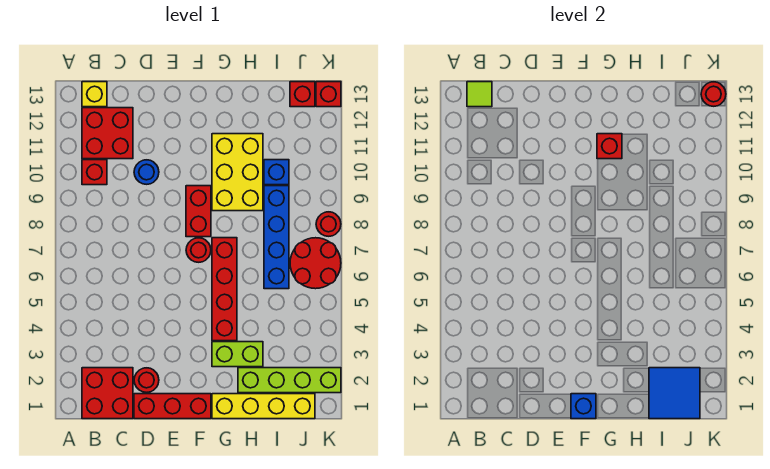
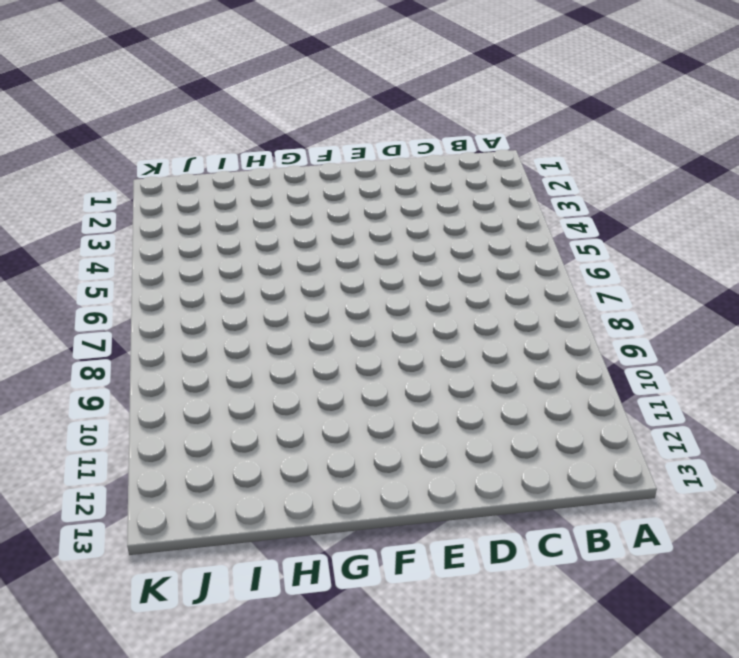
none -> red 2x2 brick [82,368,133,419]
none -> red 1x1 brick [82,160,107,185]
none -> red 2x2 brick [82,108,133,159]

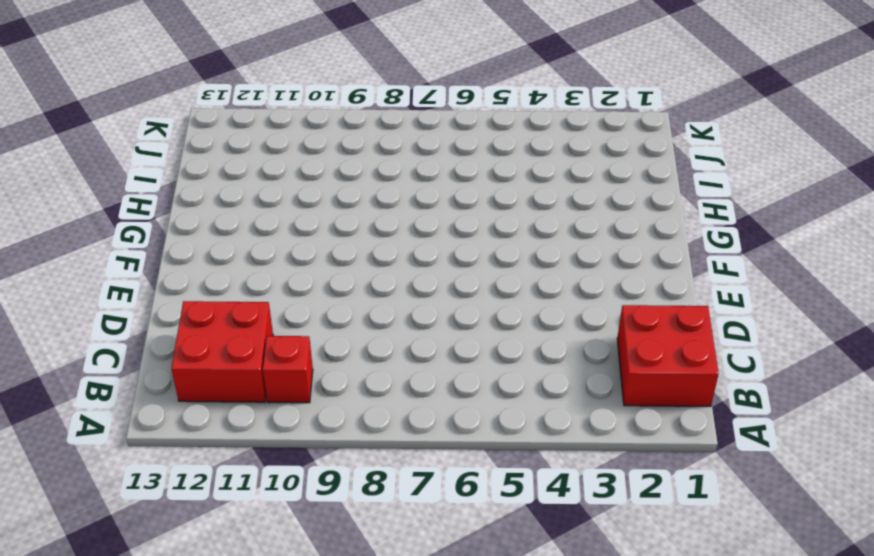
none -> yellow 1x1 brick [82,82,107,107]
none -> red 1x3 brick [134,394,211,419]
none -> red 1x1 round brick [134,368,159,392]

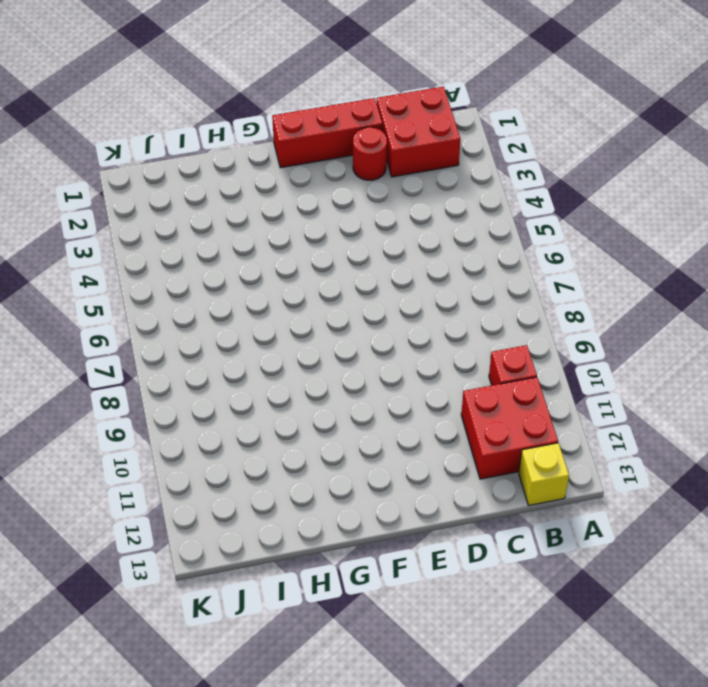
none -> blue 1x1 round brick [134,160,159,184]
none -> red 1x1 round brick [186,238,211,262]
none -> red 1x2 brick [186,186,211,237]

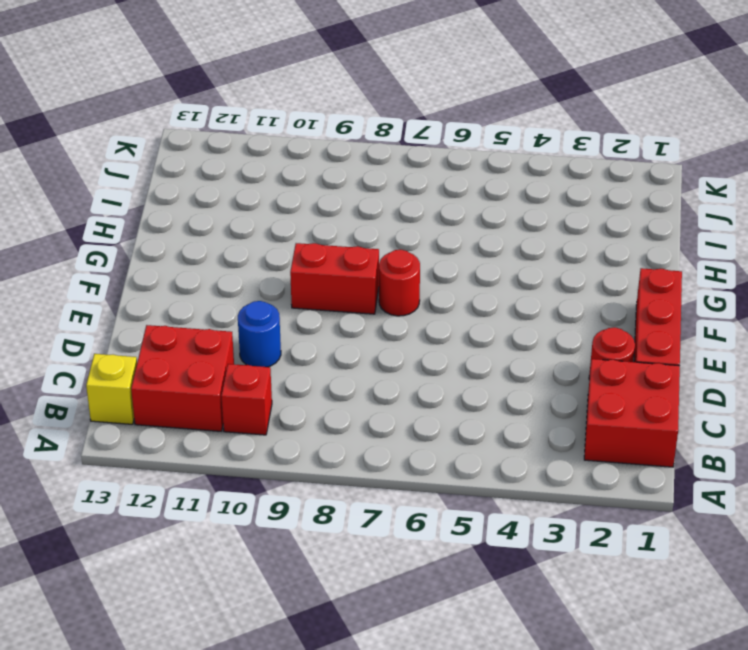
none -> yellow 1x4 brick [212,394,315,419]
none -> lime 1x2 brick [212,342,263,367]
none -> red 1x4 brick [212,238,237,341]

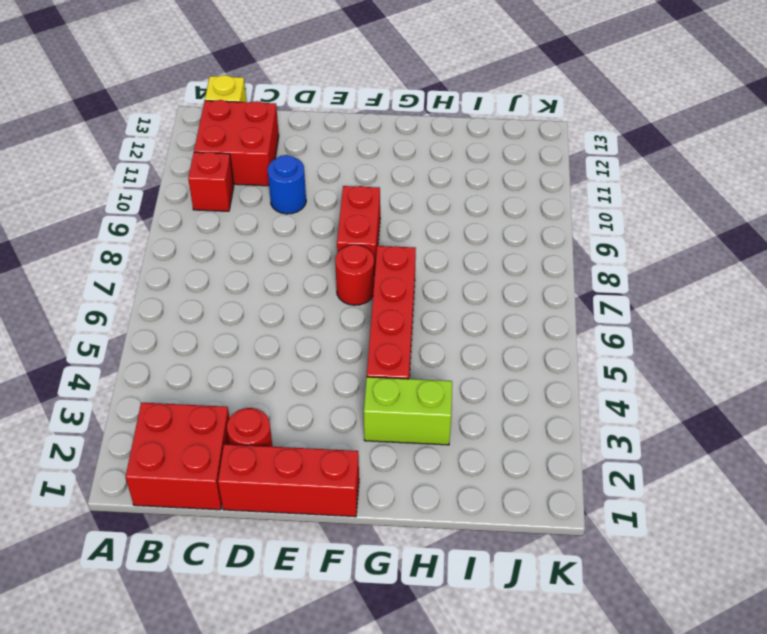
none -> yellow 1x4 brick [212,394,315,419]
none -> yellow 2x3 brick [212,134,263,211]
none -> lime 1x4 brick [238,368,341,393]

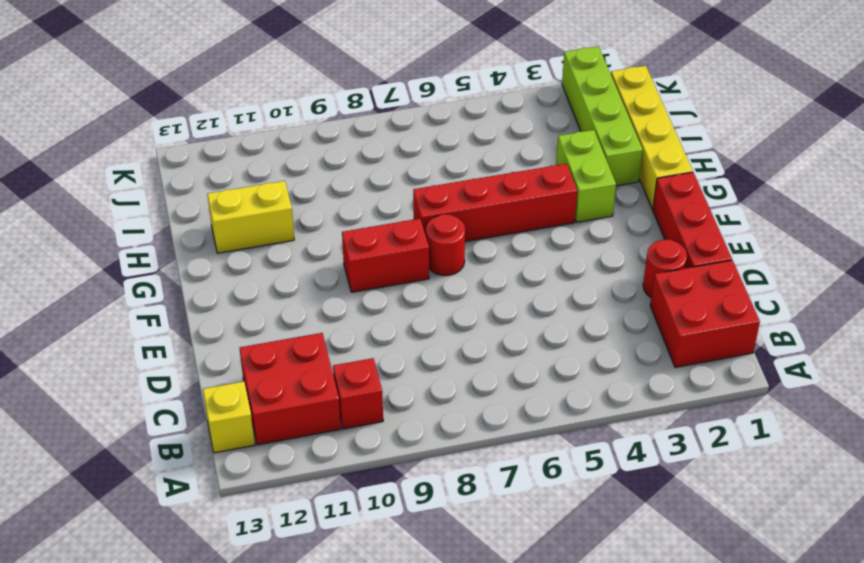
yellow 1x2 brick [207,181,294,253] -> yellow 2x3 brick [212,134,263,211]
none -> blue 1x1 round brick [134,160,159,184]
none -> blue 1x4 brick [264,186,289,289]
none -> blue 1x1 brick [264,160,289,185]

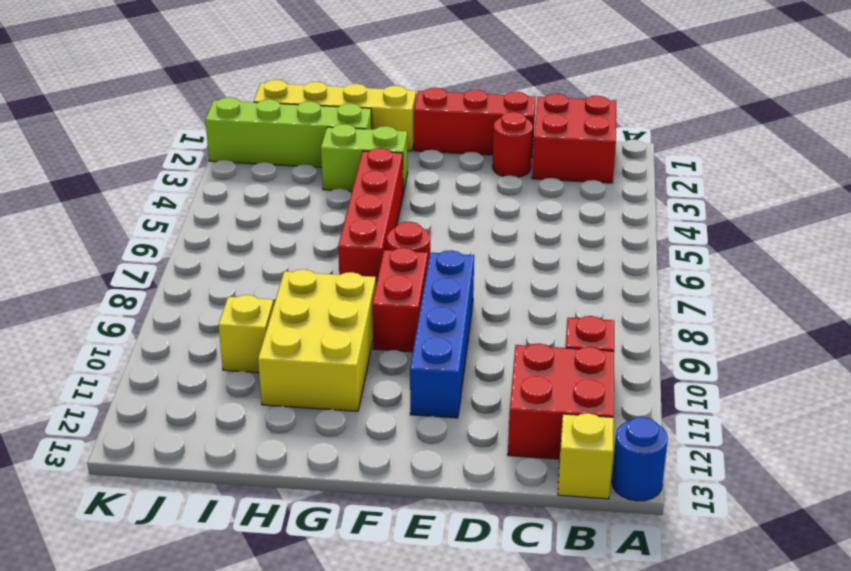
blue 1x1 round brick [612,417,668,501] -> blue 1x1 round brick moved to [134,160,159,184]
blue 1x4 brick [410,250,474,418] -> blue 1x4 brick moved to [264,186,289,289]
yellow 1x1 brick [218,295,274,373] -> blue 1x1 brick [264,160,289,185]
none -> red 2x2 round brick [290,238,341,289]
none -> red 1x1 brick [290,82,315,107]
none -> red 1x1 round brick [316,212,341,236]

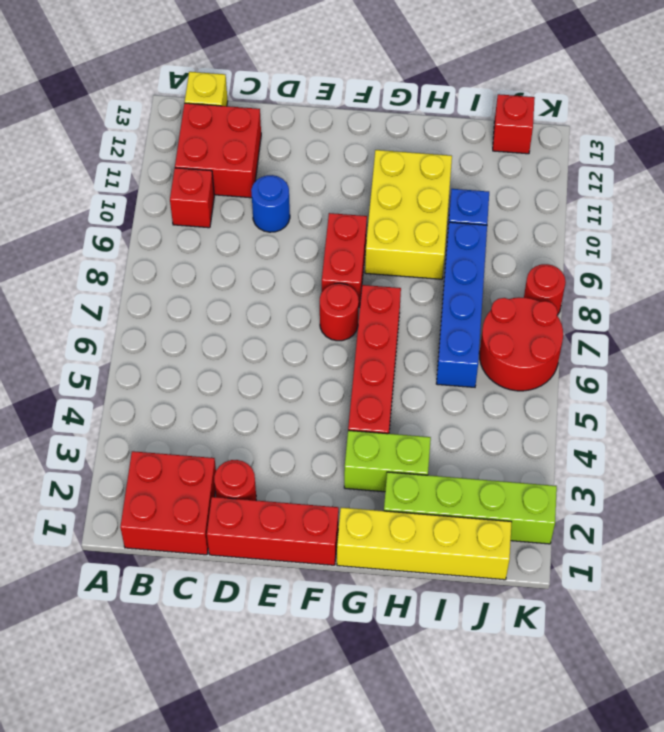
none -> red 1x1 brick [316,82,341,107]
none -> lime 1x1 tile [467,82,492,107]
none -> blue 1x1 brick [571,394,596,419]

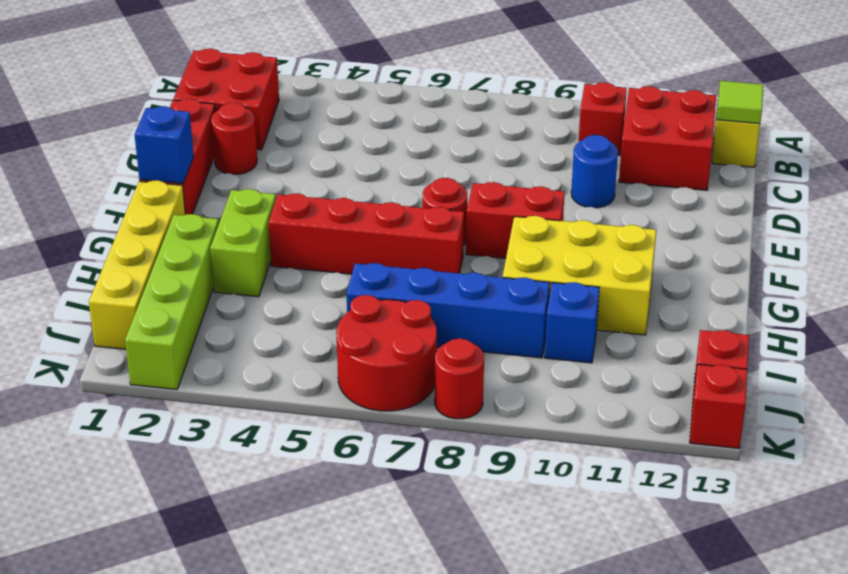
none -> red 1x1 brick [597,134,622,159]
none -> blue 2x2 tile [649,368,700,419]
none -> red 1x1 round brick [701,82,726,106]

